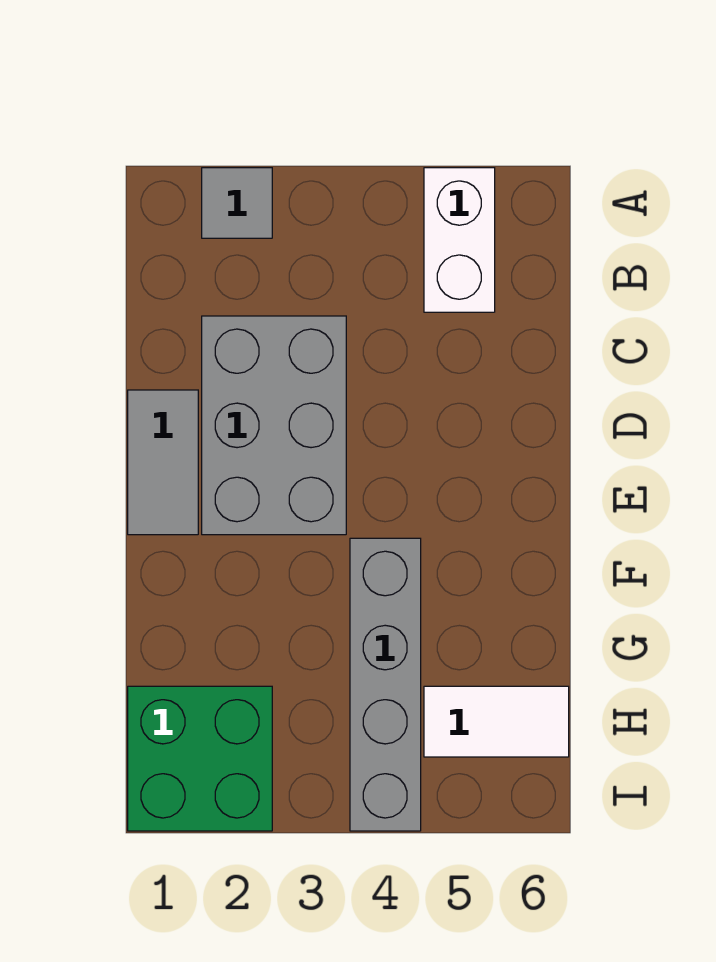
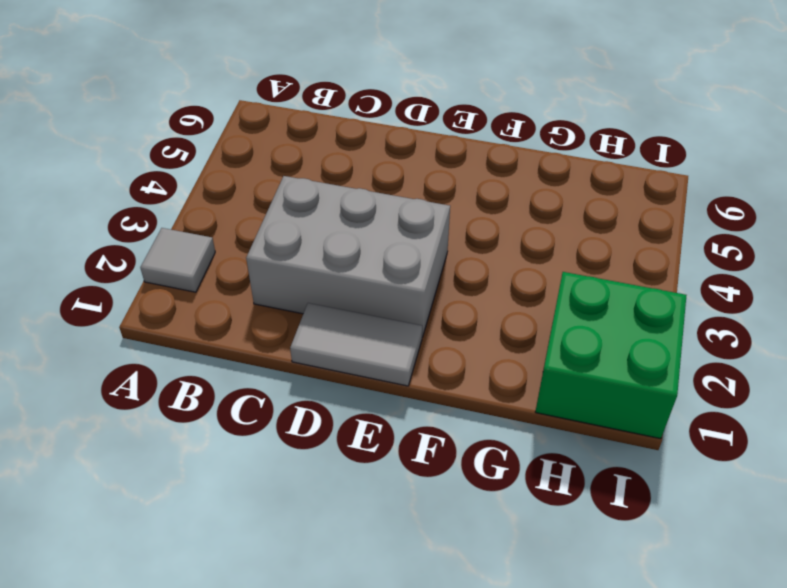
none -> white 1x2 brick [424,168,495,312]
none -> grey 1x4 brick [350,538,421,831]

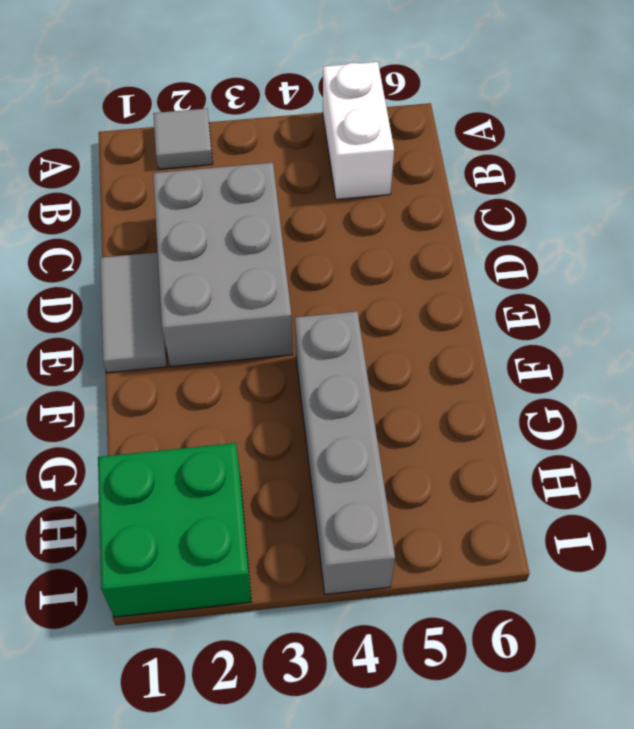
none -> white 1x2 tile [424,686,569,757]

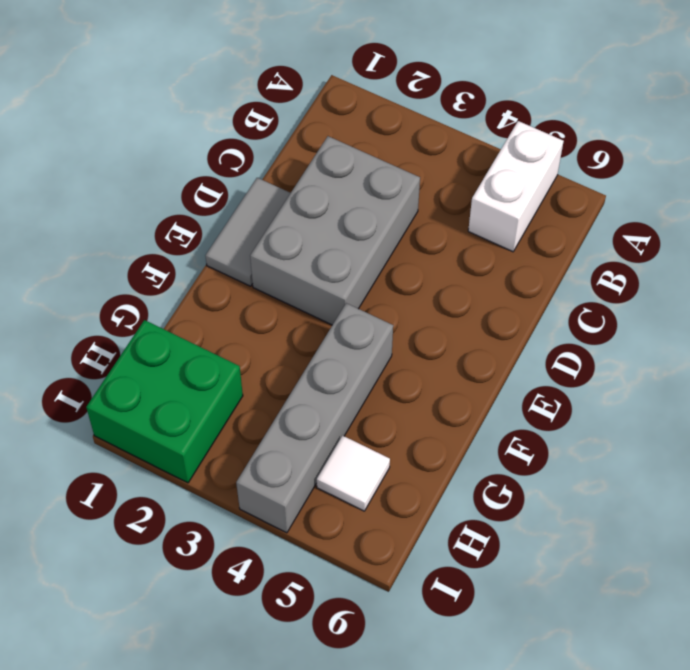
white 1x1 tile [317,436,390,511] -> white 1x2 tile [424,686,569,757]
none -> grey 1x1 tile [202,168,272,238]

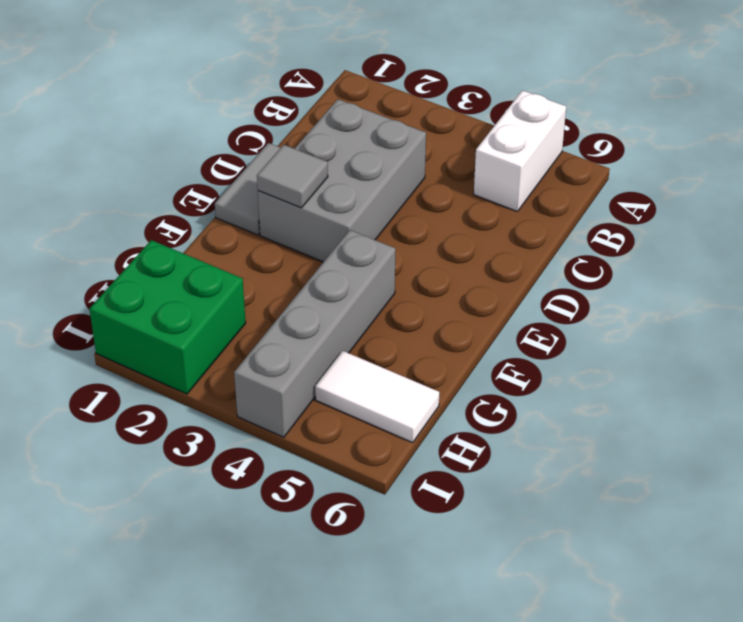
grey 1x1 tile [257,145,328,208] -> grey 1x1 tile moved to [202,168,272,238]

